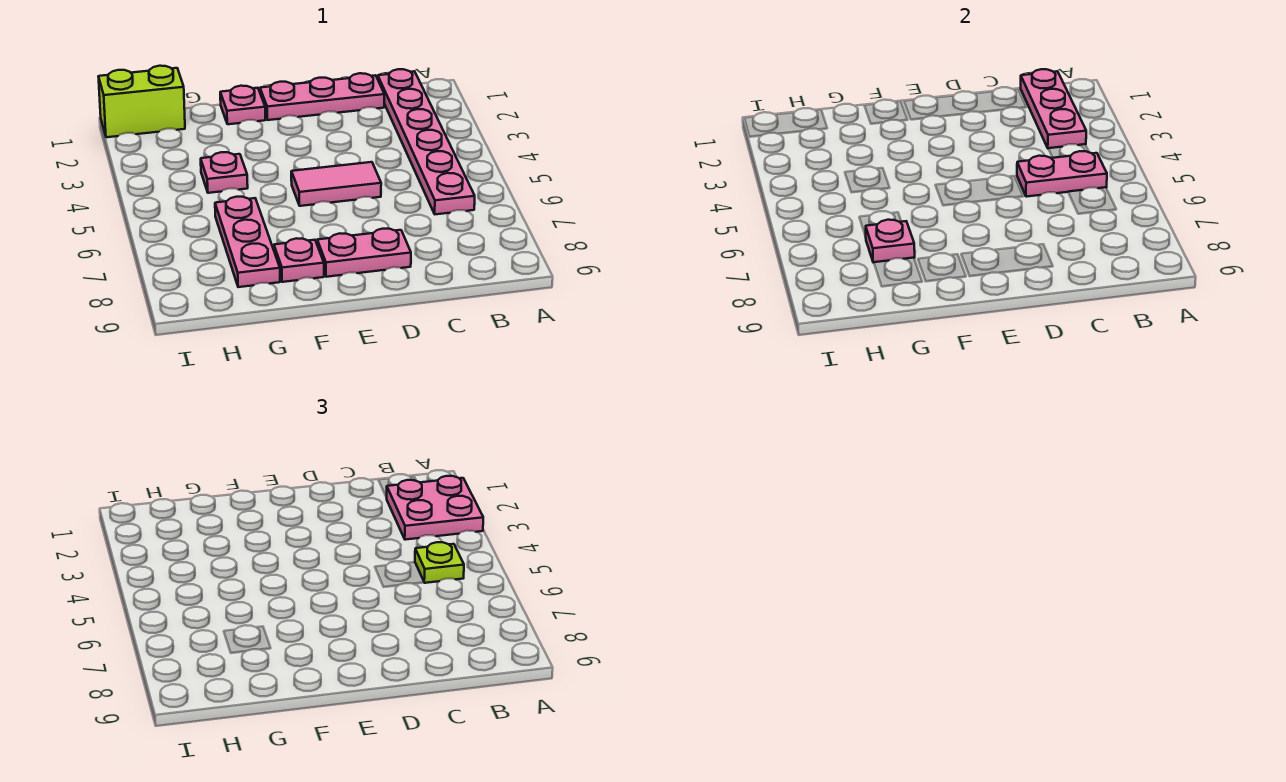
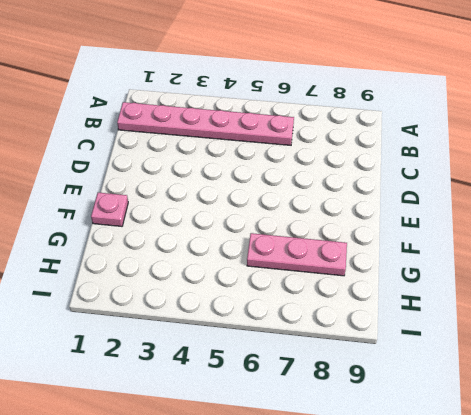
none -> pink 1x3 plate [260,73,384,120]
none -> pink 1x2 tile [291,162,381,206]
none -> pink 1x2 plate [317,229,411,277]

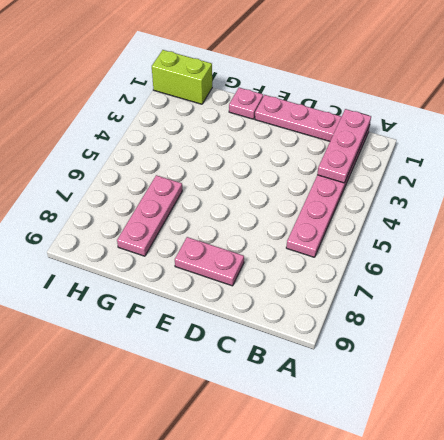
none -> pink 1x2 tile [291,162,381,206]
none -> pink 1x1 plate [274,238,324,282]
none -> pink 1x1 plate [201,152,248,193]

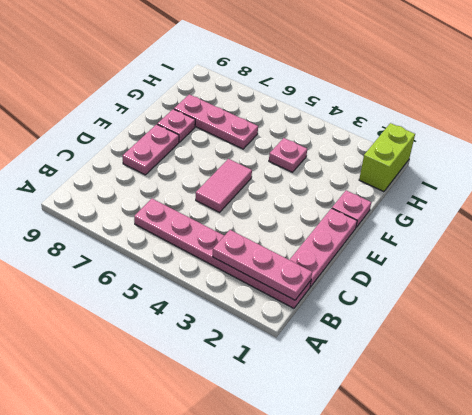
none -> pink 1x2 plate [1017,151,1107,197]
none -> pink 1x1 plate [866,220,915,263]
none -> pink 2x2 plate [386,476,483,540]

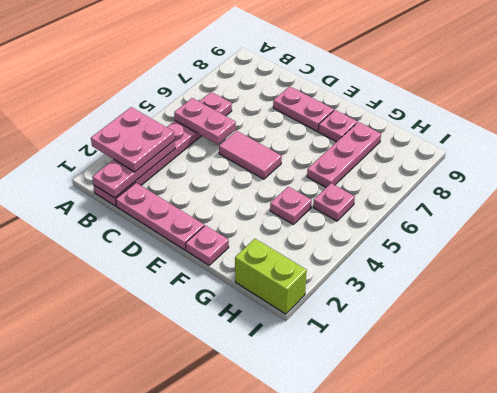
pink 1x1 plate [313,183,355,221] -> pink 1x1 plate moved to [866,220,915,263]
none -> lime 1x1 plate [415,542,464,583]

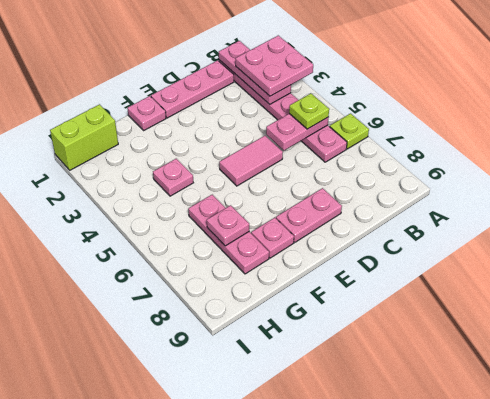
lime 1x1 plate [330,114,369,149] -> none

